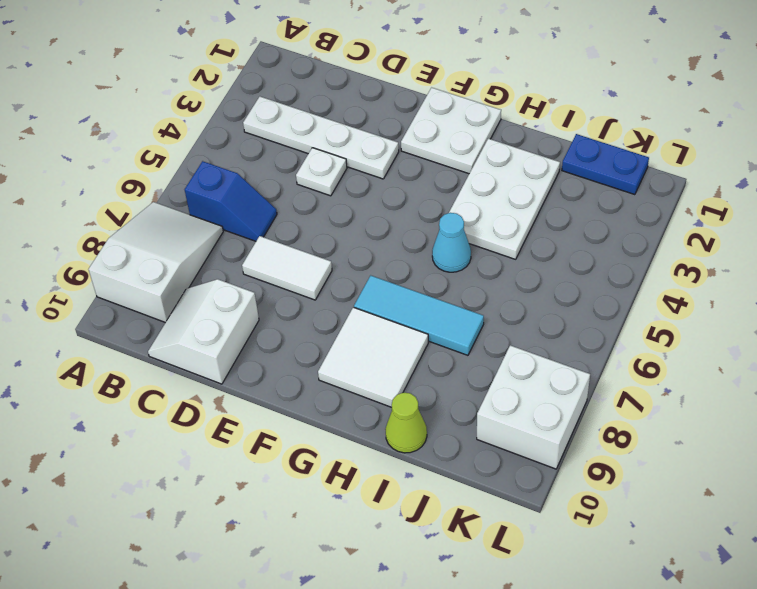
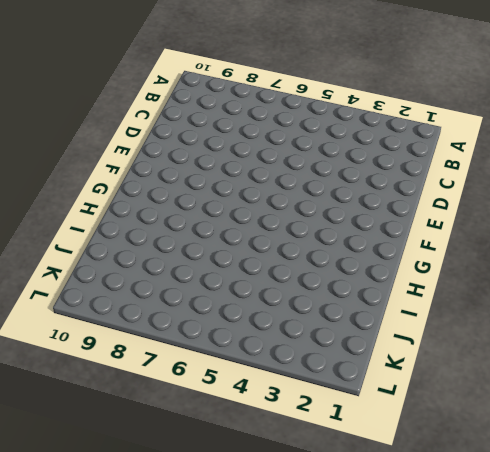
none -> white 2x3 slope [88,202,223,322]
none -> white 1x4 plate [243,97,399,179]
none -> blue 1x2 slope [185,161,277,241]

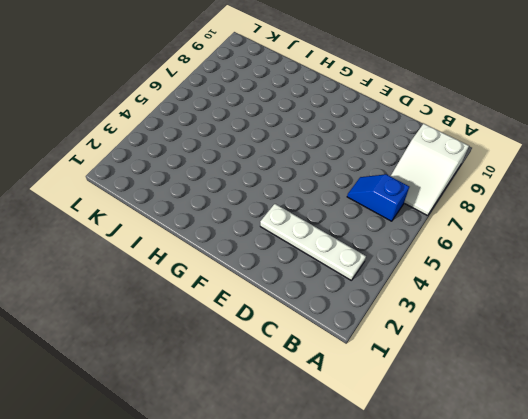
none -> white 2x2 slope [148,279,259,384]
none -> white 1x1 plate [296,148,347,196]
none -> white 1x2 tile [242,236,332,300]

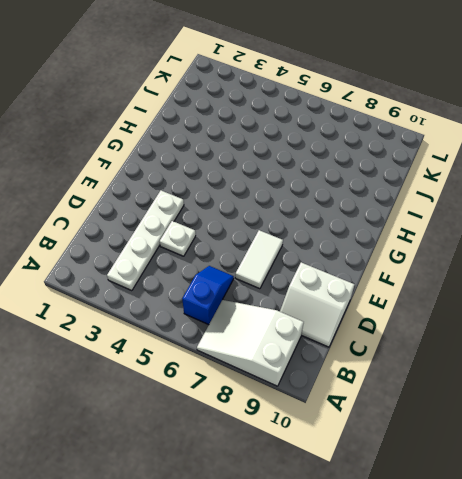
none -> white 2x2 plate [401,88,501,174]
none -> cyan 1x3 tile [354,276,484,355]
none -> white 2x2 tile [318,307,428,407]

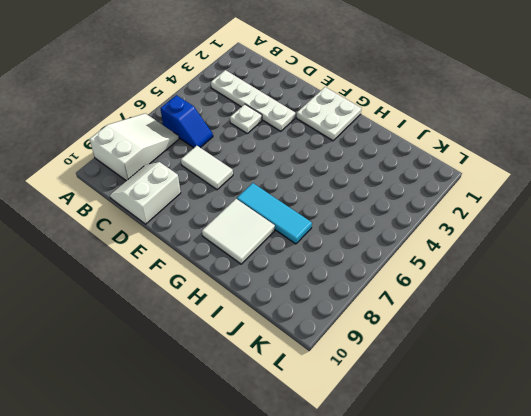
none -> white 2x3 plate [449,139,560,259]
none -> cyan 1x1 cone [432,213,471,272]
none -> lime 1x1 cone [385,392,427,453]

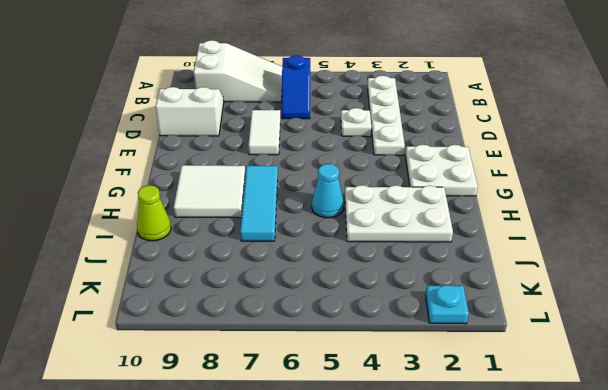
cyan 1x1 plate [426,285,469,324] -> none
none -> blue 1x2 plate [562,134,649,195]
none -> white 2x2 brick [477,345,590,469]

